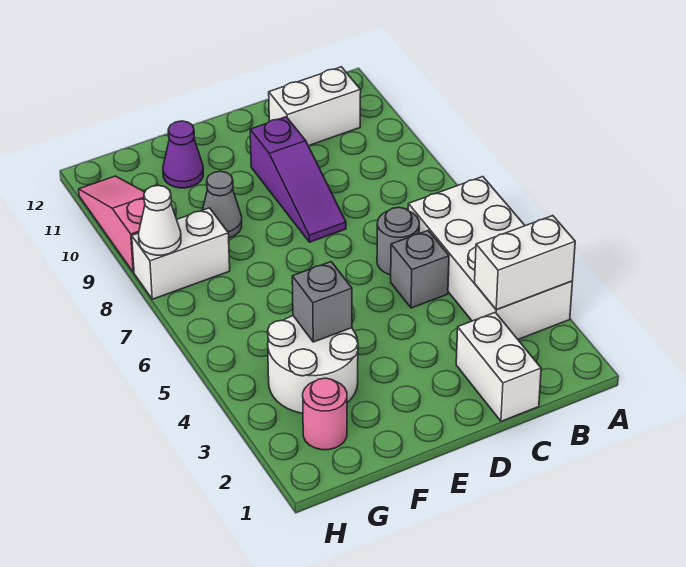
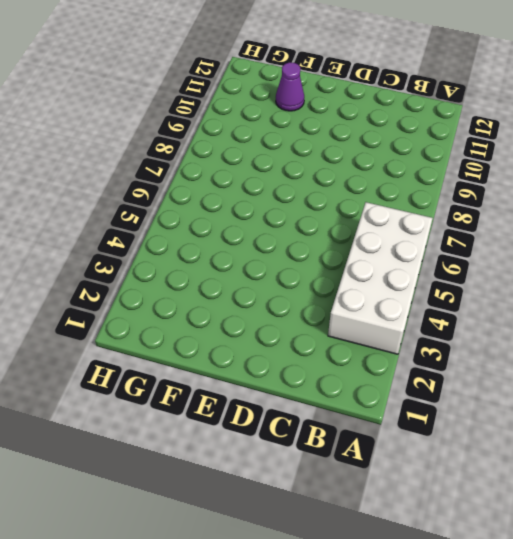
none -> white 1x2 brick [269,67,361,146]
none -> white 1x2 brick [456,312,541,421]
none -> grey 1x1 brick [391,231,449,308]

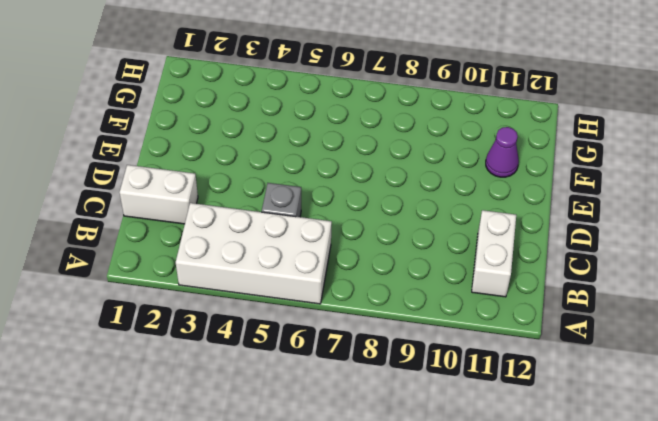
none -> grey 1x1 round brick [377,207,419,275]
none -> purple 1x3 slope [250,117,346,242]
none -> white 2x2 round brick [268,316,358,413]

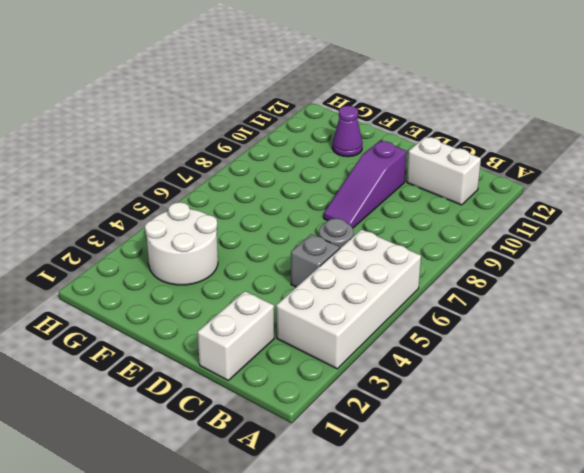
none -> grey 1x1 cone [203,171,242,238]
none -> pink 1x1 round brick [303,378,347,450]
none -> white 1x2 brick [132,208,230,299]

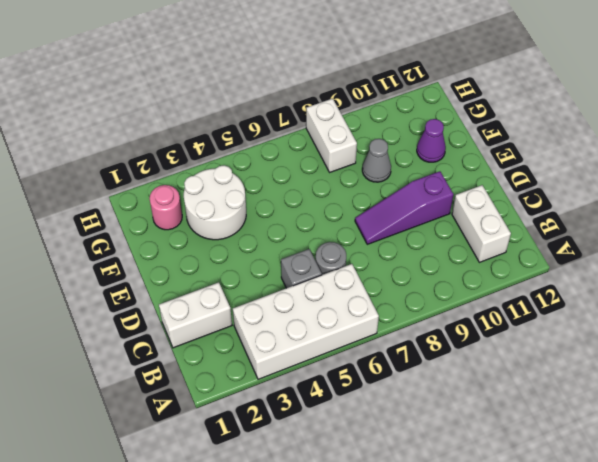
none -> pink 1x3 slope [79,176,145,272]
none -> white 1x2 brick [475,216,575,310]
none -> grey 1x1 brick [292,262,352,342]

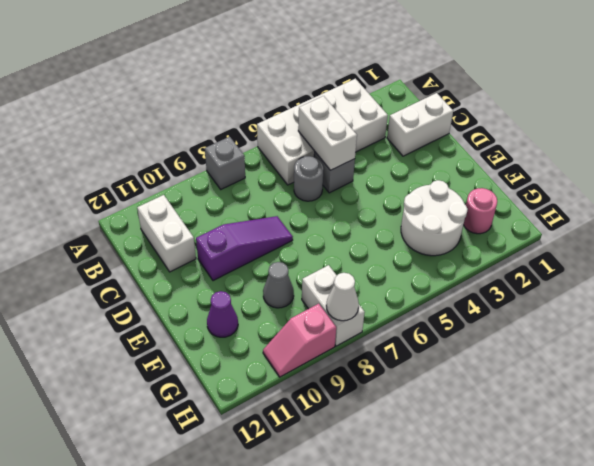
grey 1x1 brick [205,137,245,189] -> grey 1x1 brick moved to [292,262,352,342]
white 1x2 brick [298,96,357,170] -> white 1x2 brick moved to [475,216,575,310]
pink 1x2 slope [263,304,336,377] -> pink 1x3 slope [79,176,145,272]

